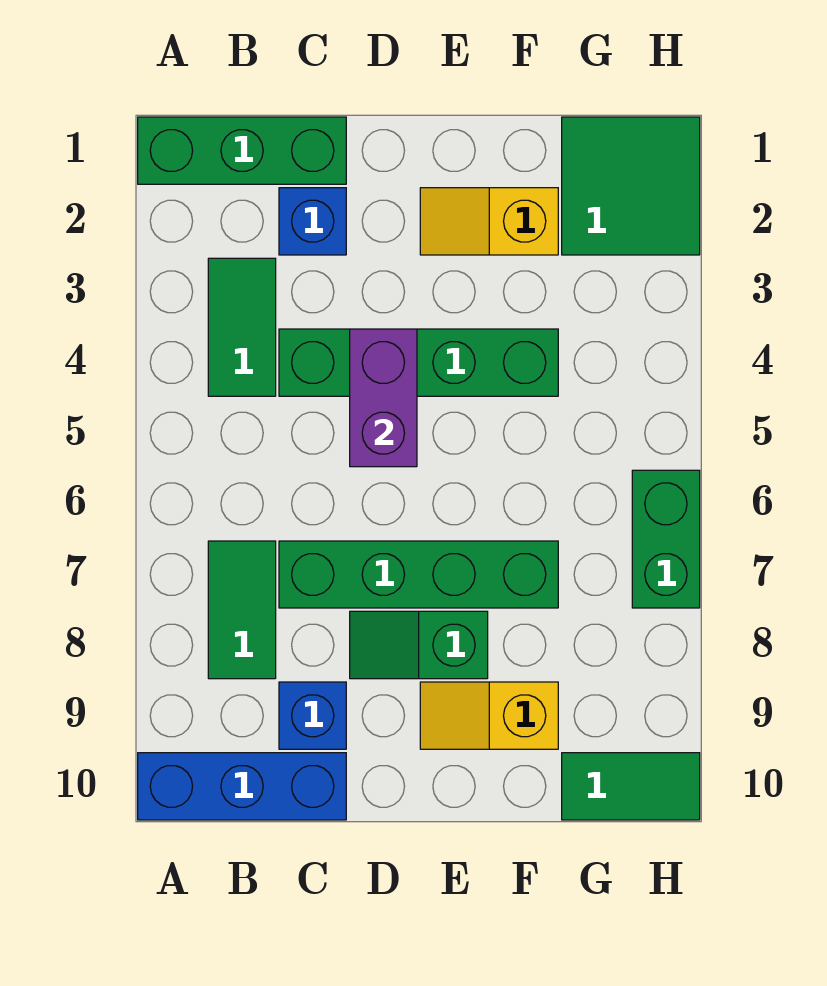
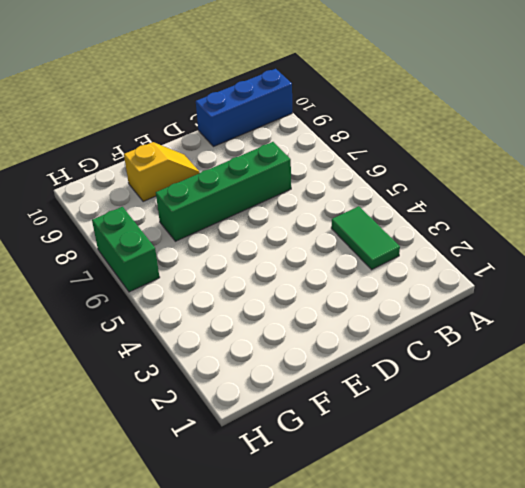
none -> green 1x3 brick [138,117,346,184]
none -> green 1x2 tile [208,541,276,679]
none -> blue 1x1 brick [279,188,346,255]

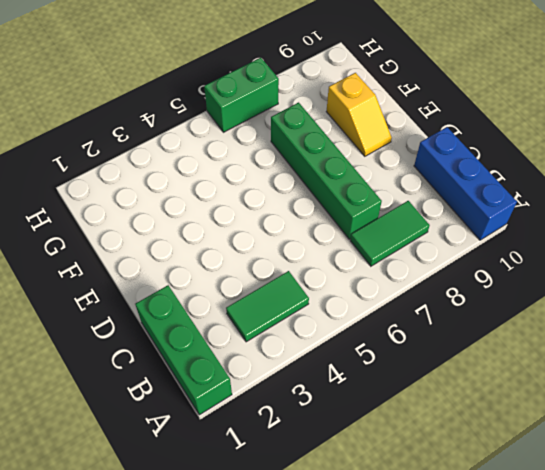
none -> blue 1x1 brick [279,188,346,255]
none -> green 1x4 brick [279,329,558,396]
none -> blue 1x1 brick [279,682,346,749]

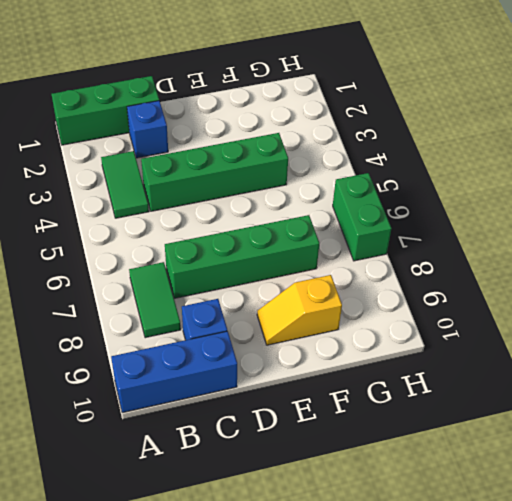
none -> green 1x2 slope [350,611,488,679]
none -> yellow 1x2 slope [420,188,558,255]
none -> green 2x2 tile [562,117,700,255]

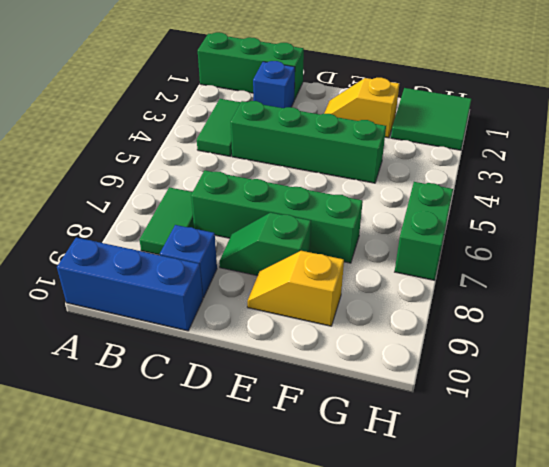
none -> green 1x2 tile [562,753,700,820]
none -> purple 1x2 brick [350,329,417,467]

